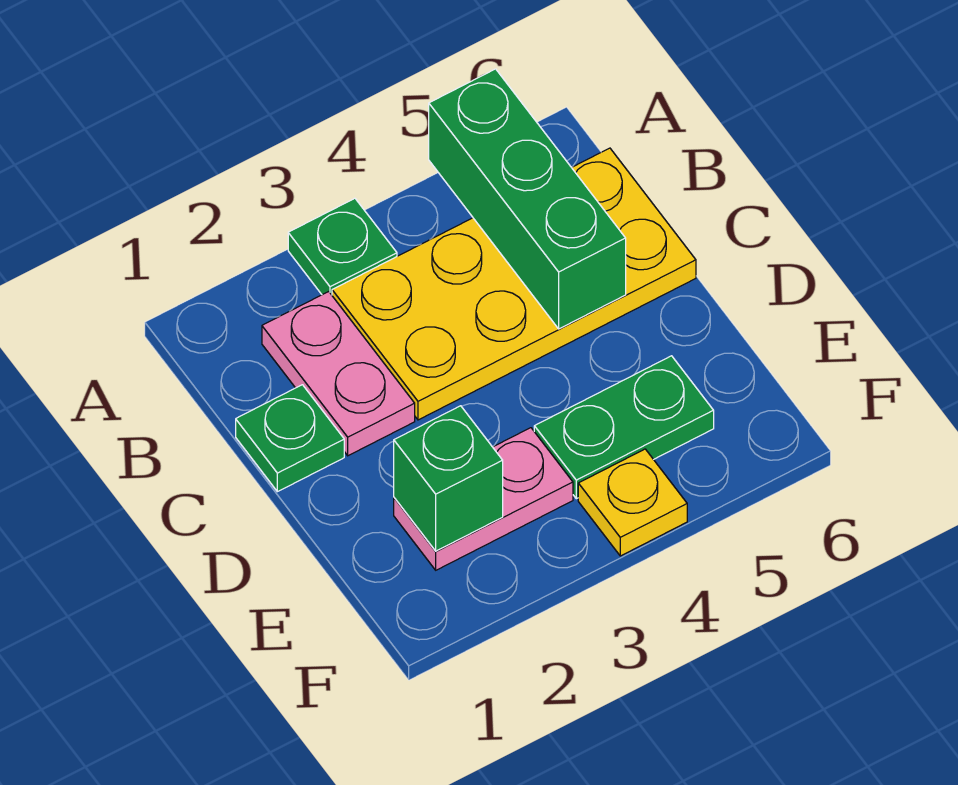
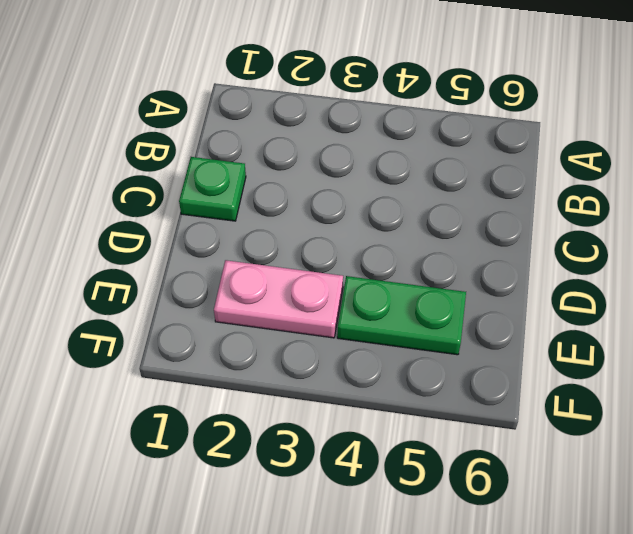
none -> green 1x1 plate [288,198,397,295]
none -> pink 1x2 plate [262,292,415,456]

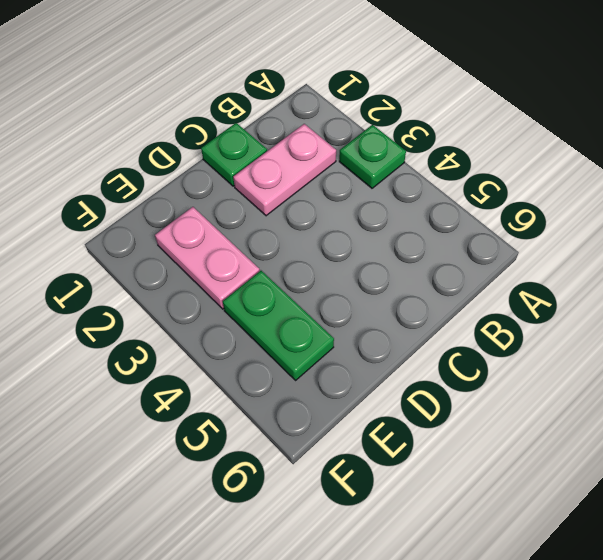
none -> yellow 2x4 plate [332,148,696,420]
none -> yellow 1x1 plate [578,449,687,556]

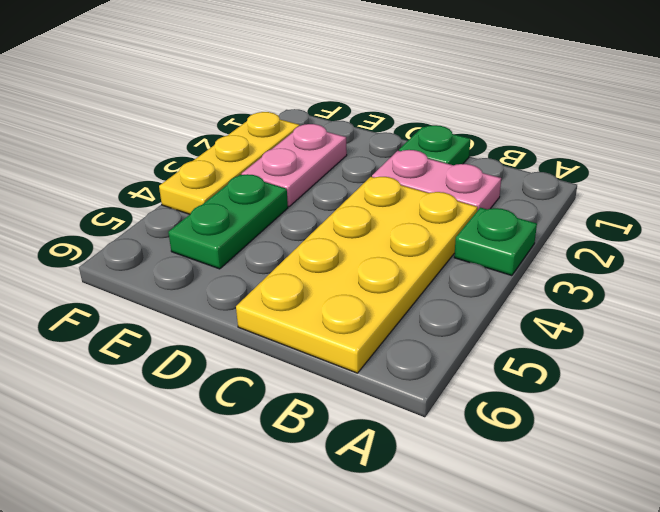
yellow 1x3 plate [159,112,300,214] -> yellow 1x1 plate [578,449,687,556]
none -> green 1x3 brick [429,69,626,329]
none -> green 1x1 brick [394,406,503,551]

